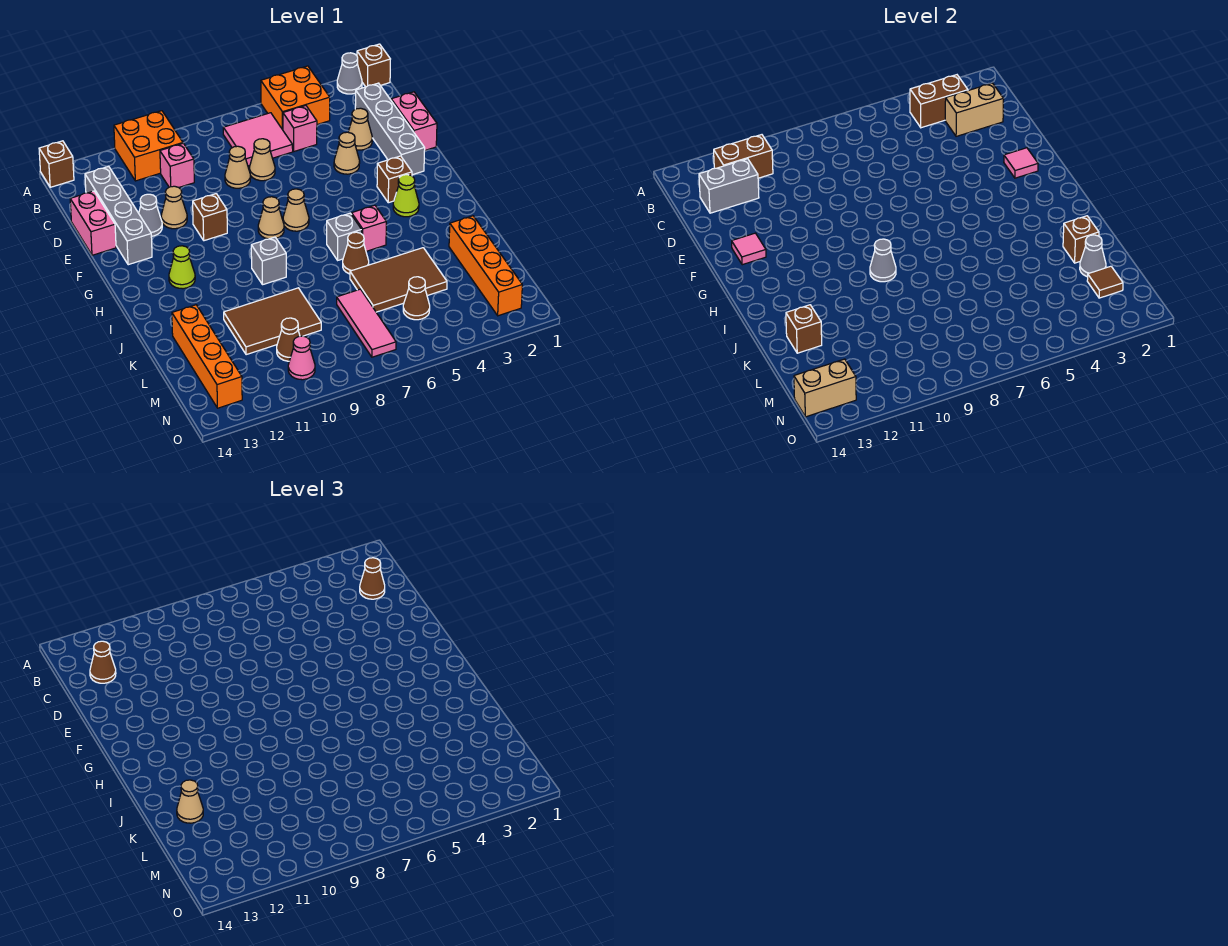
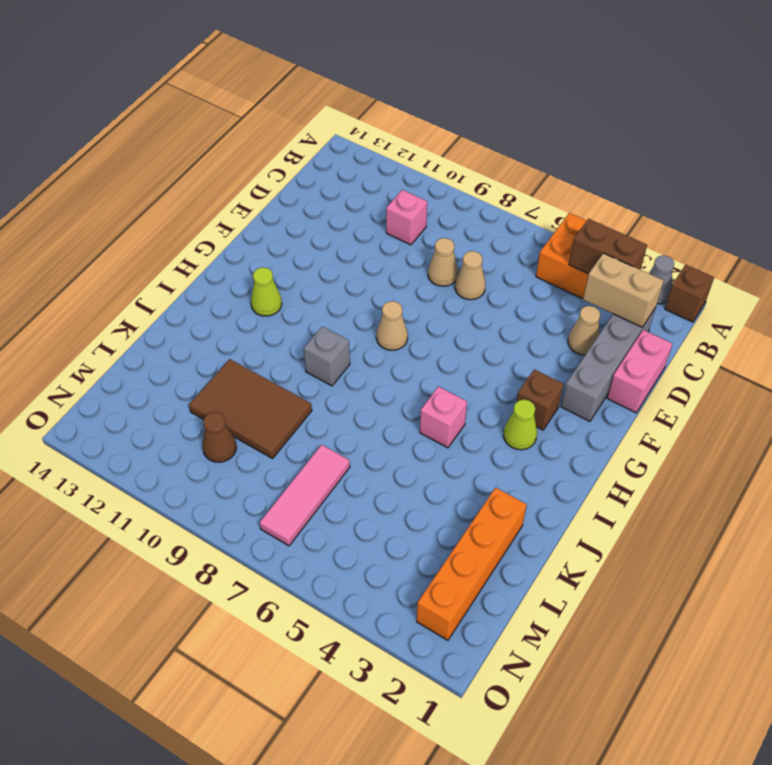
none -> orange 2x2 brick [114,111,183,181]
none -> brown 1x1 brick [39,141,74,187]
none -> pink 2x2 tile [223,113,293,166]
none -> pink 1x1 brick [283,106,317,151]

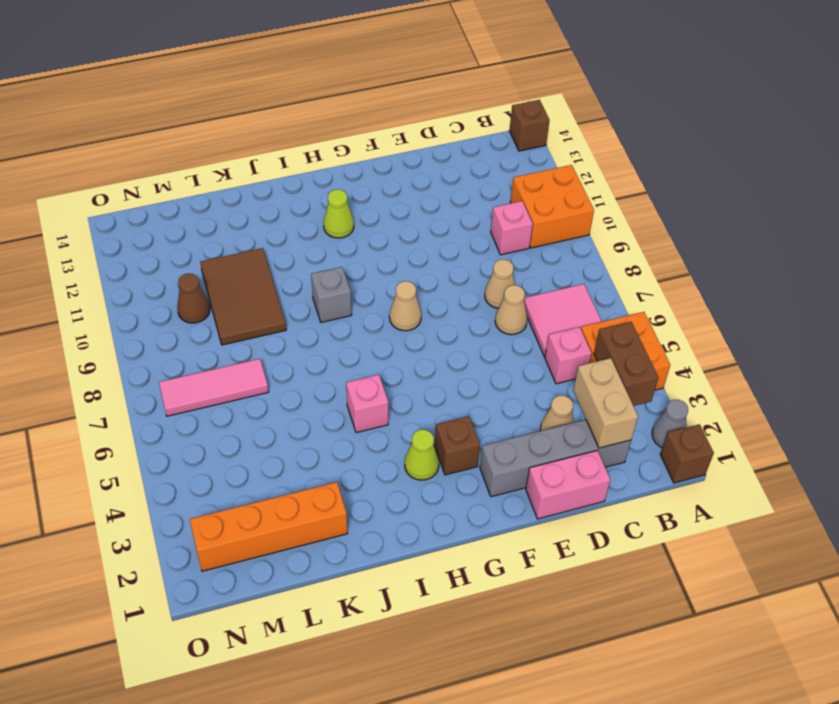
none -> grey 1x4 brick [85,166,152,265]
none -> pink 1x2 brick [70,191,116,255]
none -> tan 1x1 cone [334,132,360,174]
none -> tan 1x1 cone [161,186,187,229]

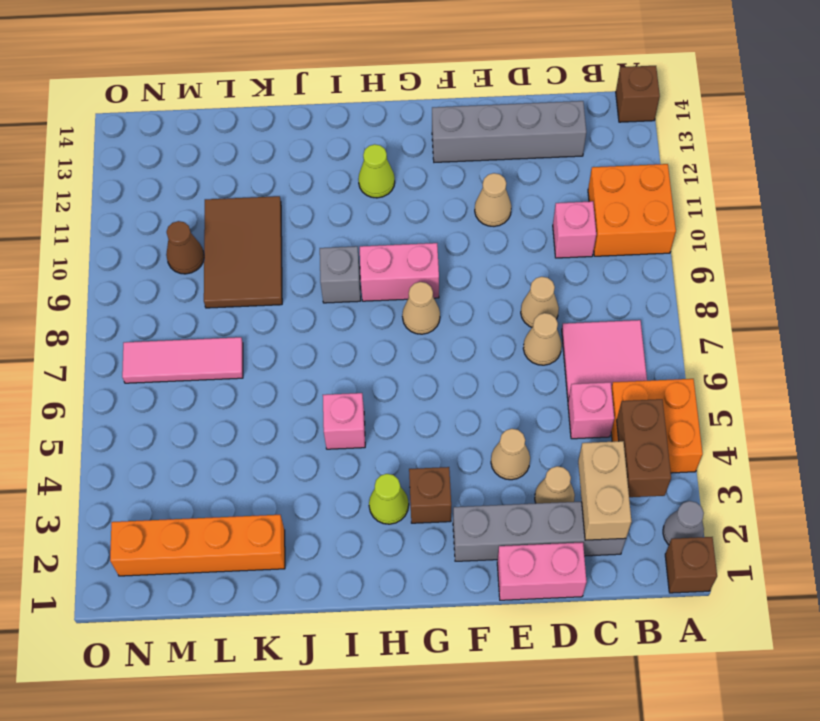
pink 1x2 brick [360,243,439,301] -> pink 1x2 brick moved to [70,191,116,255]
none -> grey 1x1 cone [139,194,162,236]
none -> brown 1x1 brick [193,194,227,241]
none -> tan 1x1 cone [283,189,309,231]
none -> grey 1x1 brick [327,213,362,260]

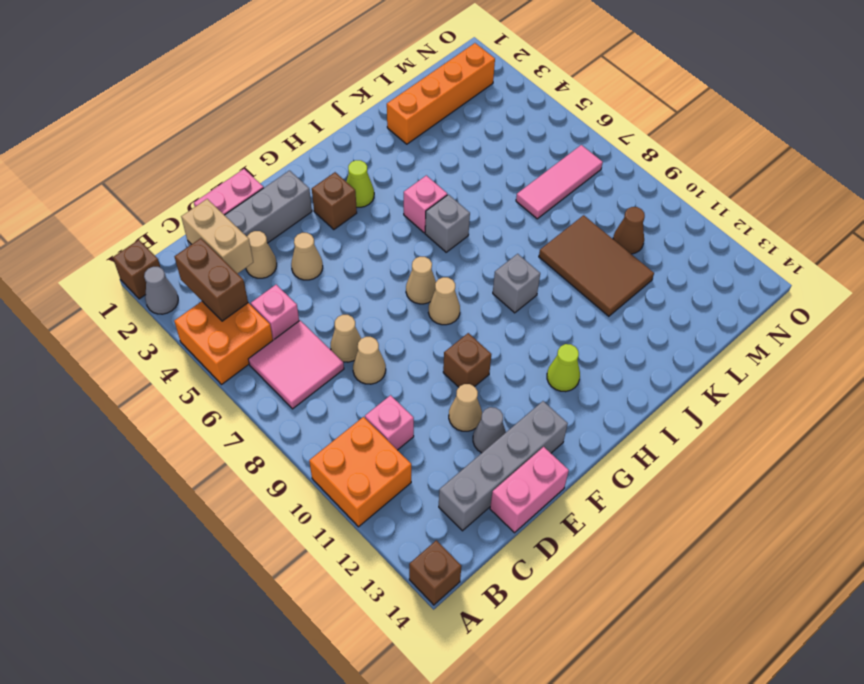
none -> brown 1x1 cone [343,232,369,274]
none -> brown 2x3 tile [350,248,447,312]
none -> orange 1x4 brick [172,305,242,408]
none -> brown 1x1 cone [403,277,430,320]

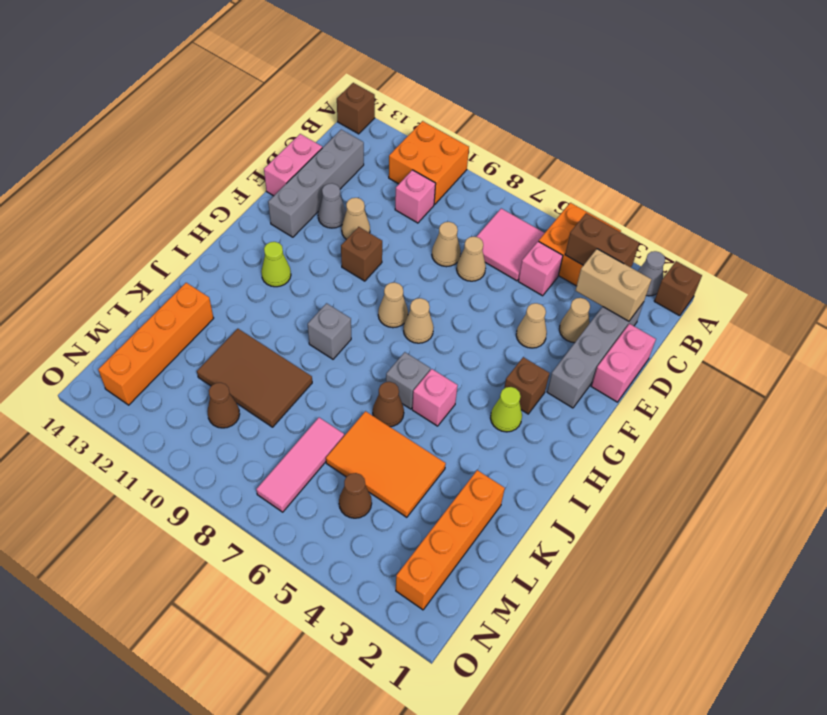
orange 2x3 tile [326,411,446,517] -> brown 2x3 tile [350,248,447,312]
none -> pink 1x1 cone [288,336,315,380]
none -> brown 1x2 brick [714,135,773,178]
none -> grey 1x2 brick [699,159,759,213]
none -> pink 1x1 tile [1004,148,1038,178]

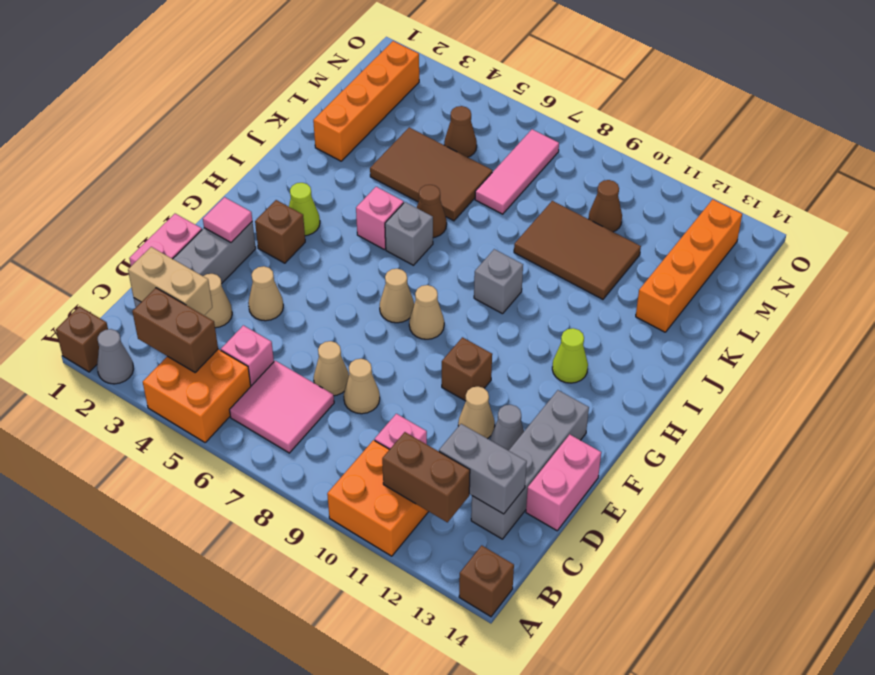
none -> pink 1x1 cone [288,336,315,380]
none -> pink 1x1 tile [732,233,766,265]
none -> grey 1x1 cone [870,239,896,282]
none -> brown 1x1 brick [1063,216,1099,263]

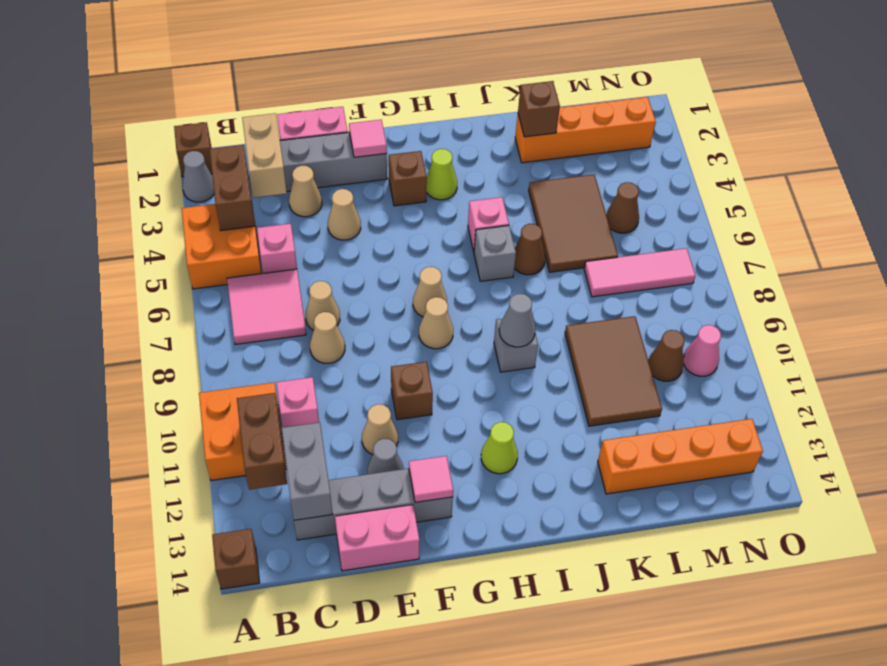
none -> brown 1x1 brick [786,305,822,353]
none -> grey 1x1 cone [1080,235,1106,277]
none -> brown 1x1 tile [1087,266,1123,298]
none -> tan 1x2 brick [794,359,856,417]

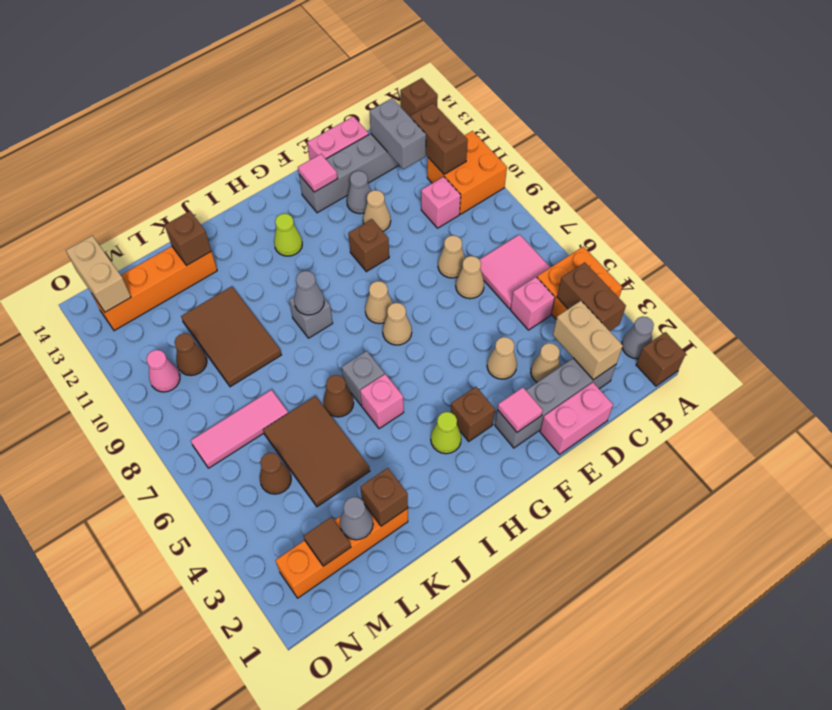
none -> brown 1x1 cone [360,558,385,599]
none -> brown 1x1 cone [90,641,116,683]
none -> tan 1x1 cone [177,780,203,823]

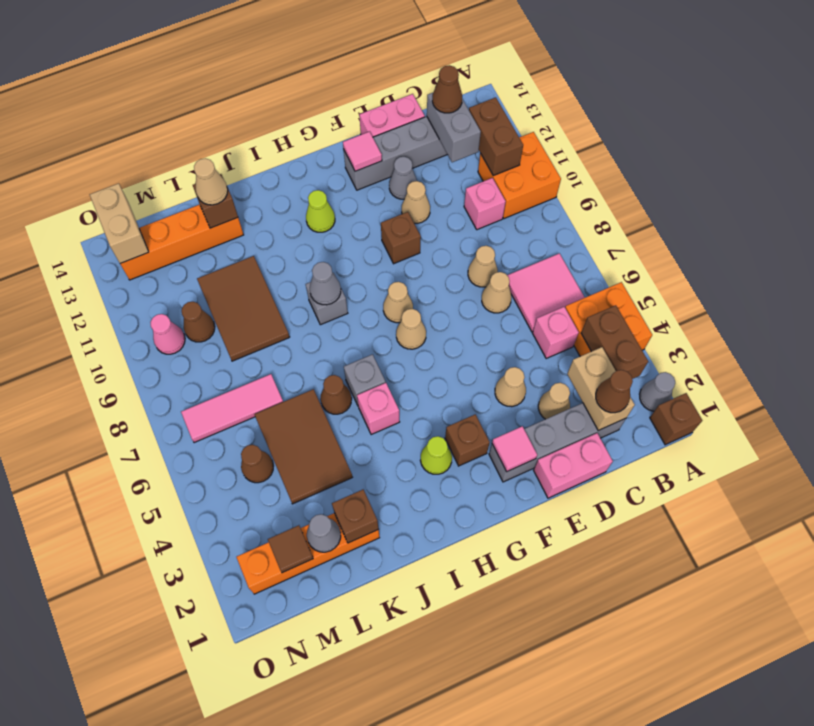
none -> brown 1x1 brick [39,141,74,187]

